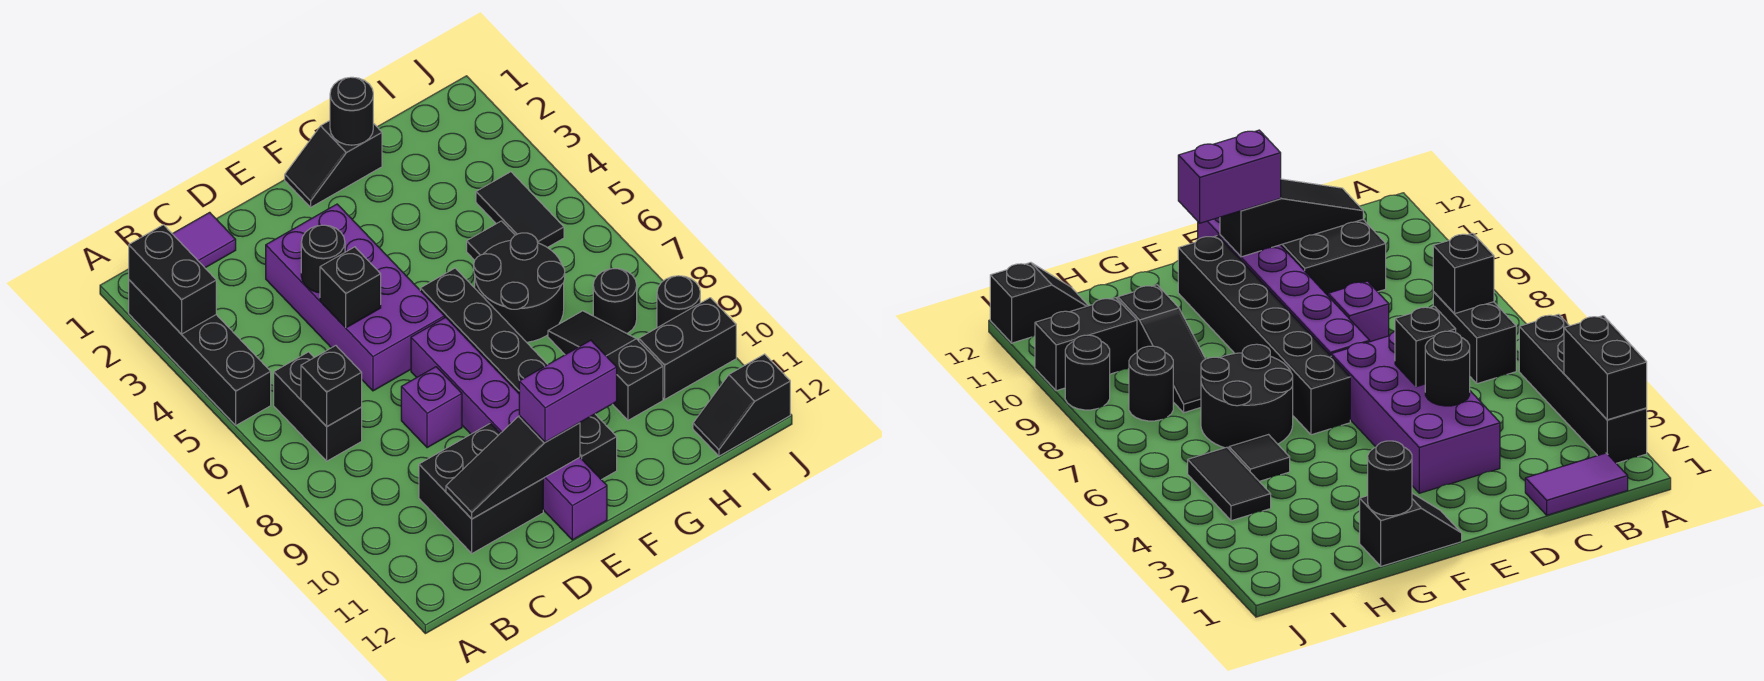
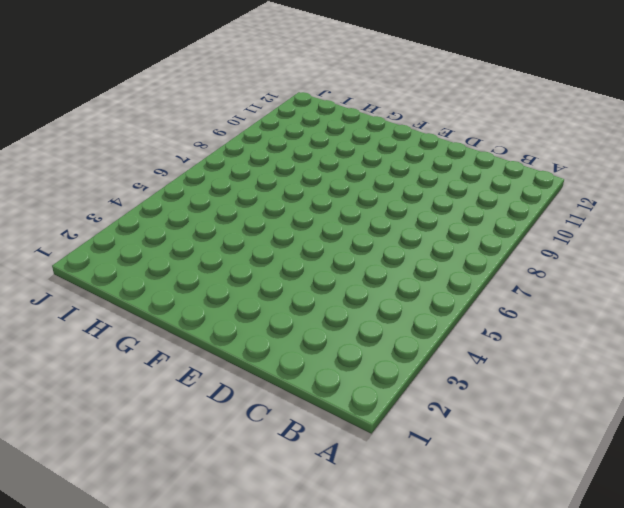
none -> black 1x4 brick [129,280,271,425]
none -> purple 1x2 tile [173,212,236,268]
none -> black 1x2 brick [274,352,362,461]

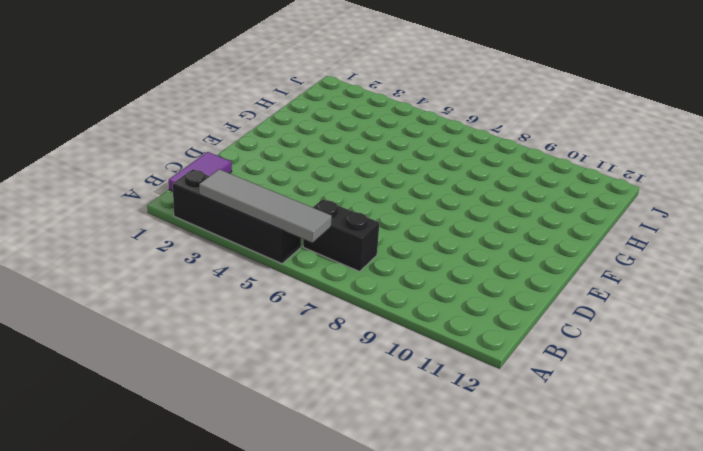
grey 1x4 tile [199,169,332,243] -> black 1x2 brick [129,225,216,334]
none -> black 2x2 brick [419,423,543,553]
none -> purple 2x4 brick [266,204,444,391]
none -> purple 1x1 brick [401,367,462,448]

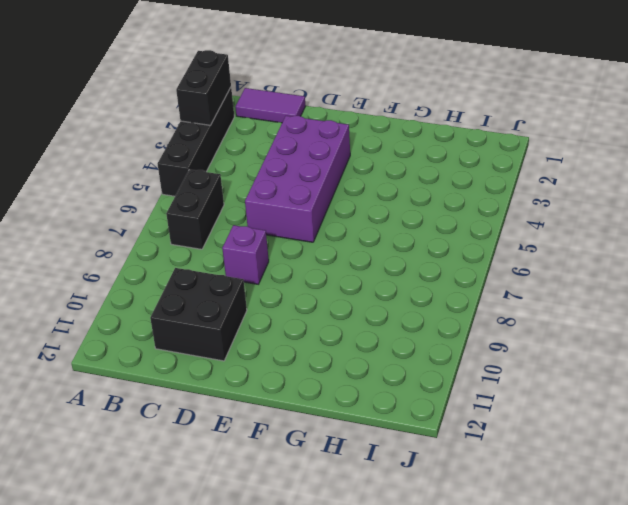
none -> purple 1x6 brick [411,317,607,540]
none -> black 1x2 slope [285,121,382,207]
none -> black 1x6 brick [420,268,617,480]

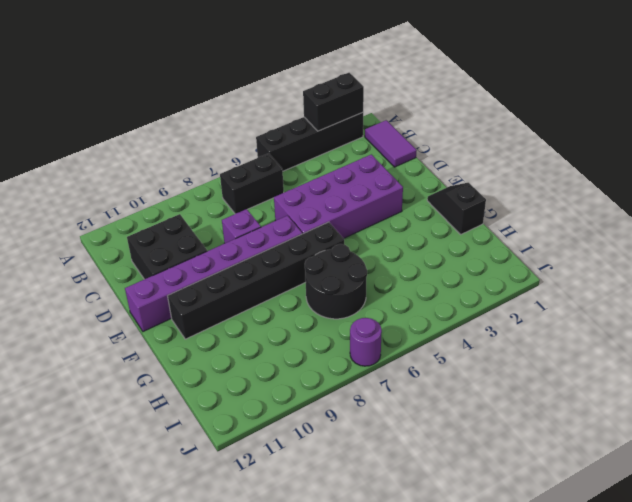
purple 1x1 round brick [350,318,382,366] -> none
none -> black 1x1 tile [467,221,515,260]
none -> black 1x3 slope [548,311,663,420]
none -> black 1x2 tile [476,172,564,247]

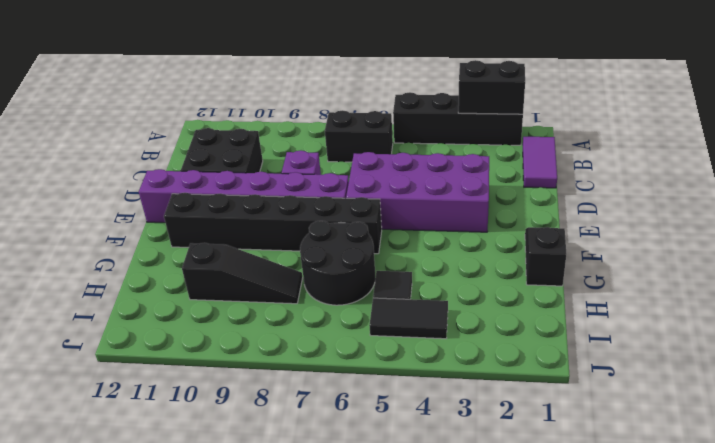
none -> black 1x1 round brick [593,268,637,333]
none -> black 1x2 brick [639,298,736,399]
none -> black 1x2 slope [693,354,790,456]

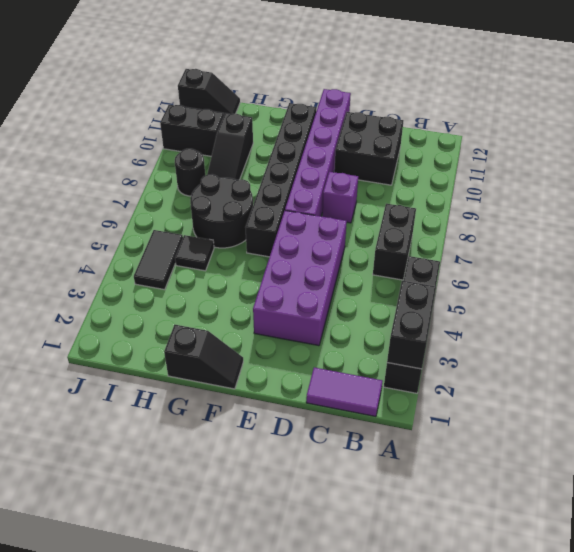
none -> black 1x1 round brick [657,276,700,328]
none -> black 1x1 brick [301,346,362,426]
none -> black 1x3 slope [446,416,580,519]

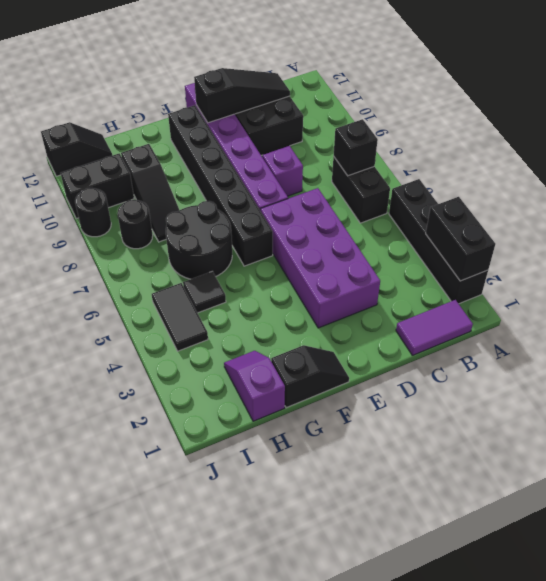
purple 1x2 slope [224,351,285,421] -> none
none -> black 1x1 round brick [301,225,345,293]
none -> black 1x1 brick [320,247,381,328]
none -> black 1x1 round brick [330,77,373,145]

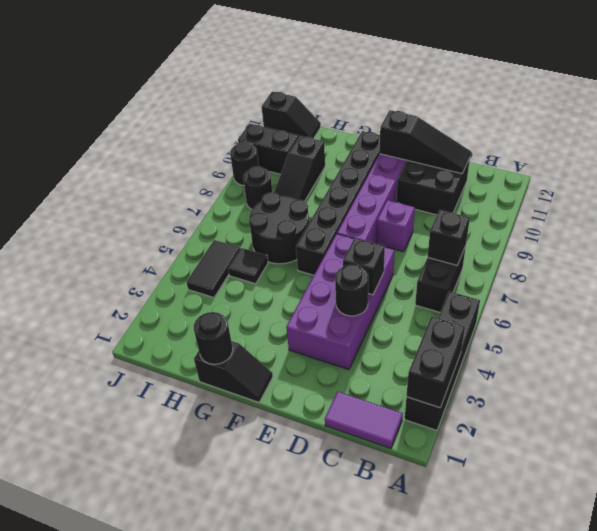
none -> purple 1x2 brick [519,340,617,442]

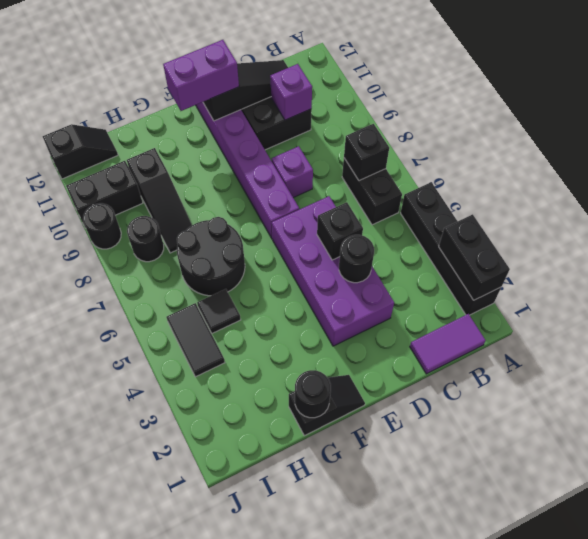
purple 1x1 brick [270,64,312,120] -> none
none -> black 1x6 brick [420,268,617,480]

